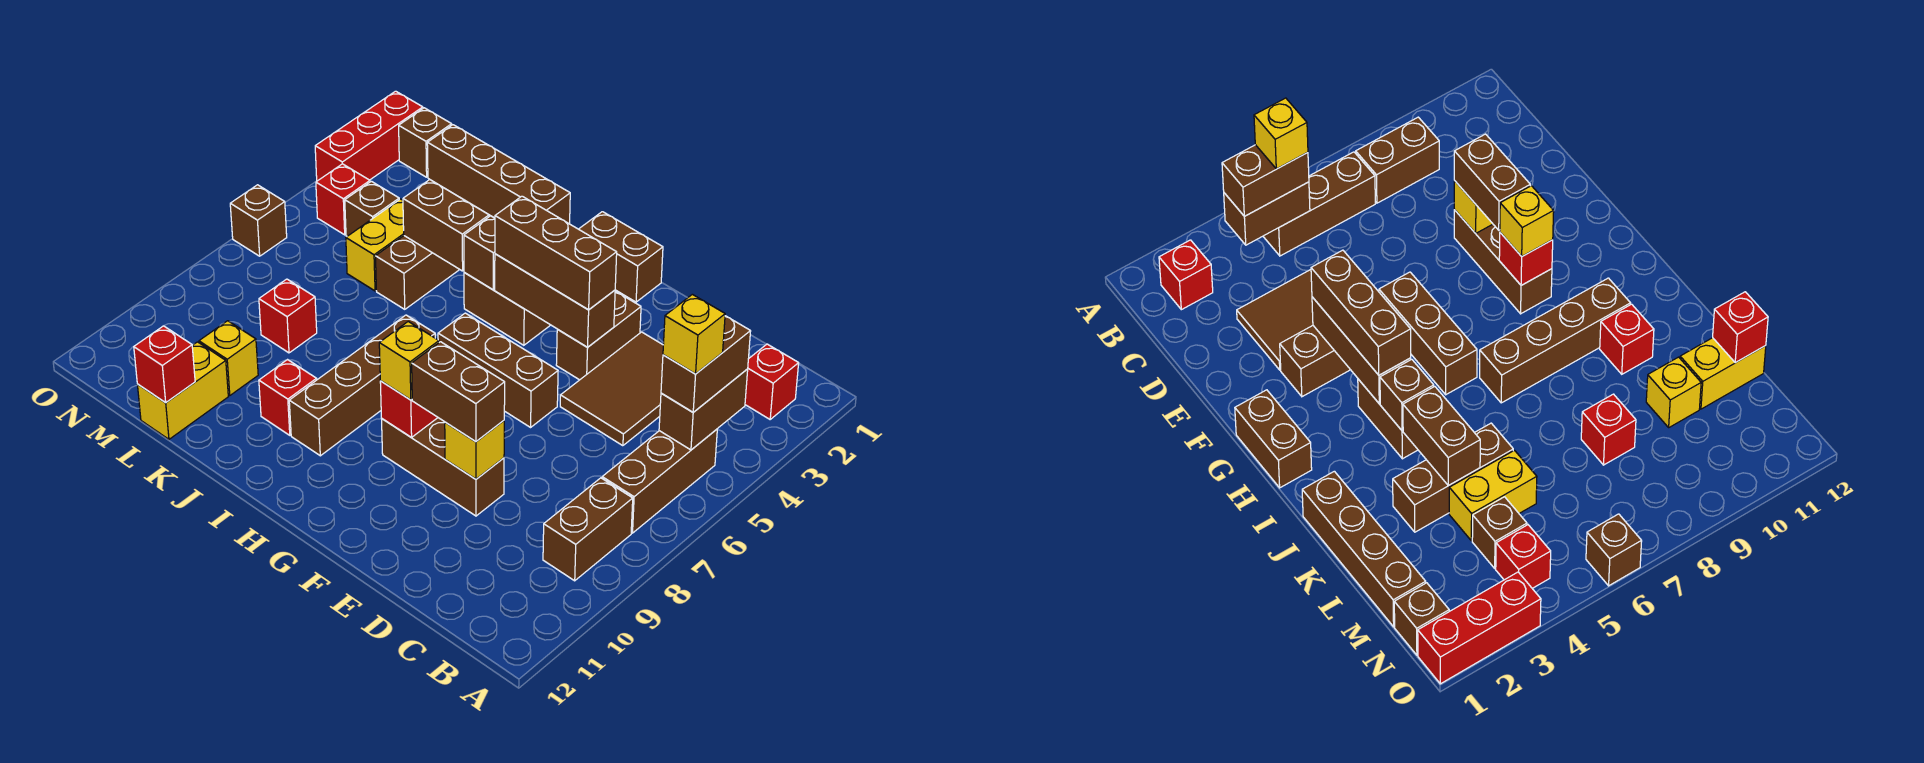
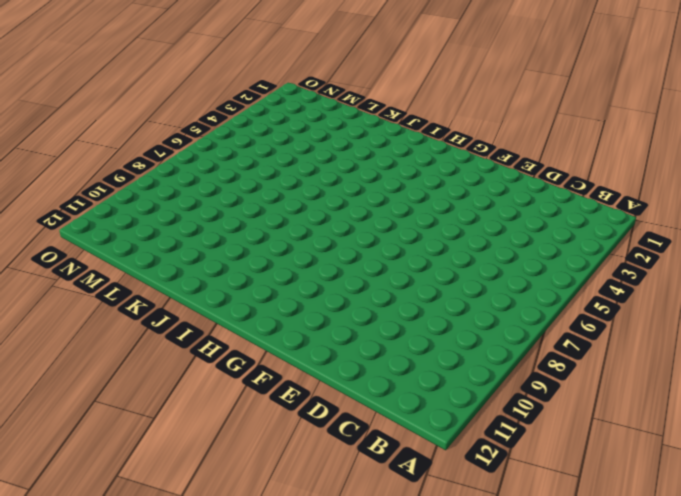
none -> red 1x1 brick [745,344,799,419]
none -> brown 1x3 brick [602,429,717,533]
none -> brown 1x2 brick [543,478,633,581]
none -> brown 2x3 tile [560,332,663,446]

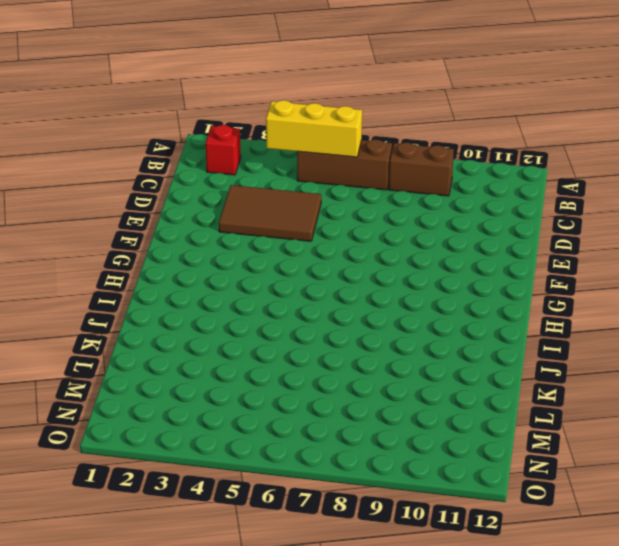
yellow 1x3 brick [266,100,362,157] -> brown 1x2 brick [659,369,748,450]
none -> brown 1x3 brick [382,418,504,516]
none -> brown 1x2 brick [556,291,641,380]
none -> brown 1x3 brick [438,313,558,427]
none -> brown 1x2 brick [579,212,663,302]

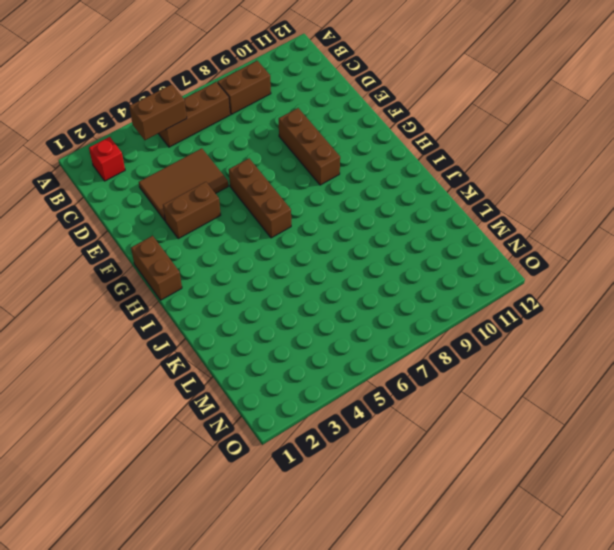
none -> brown 1x2 brick [464,273,550,345]
none -> brown 1x4 brick [289,315,435,456]
none -> brown 1x4 brick [427,125,570,224]
none -> red 1x1 brick [259,360,317,435]

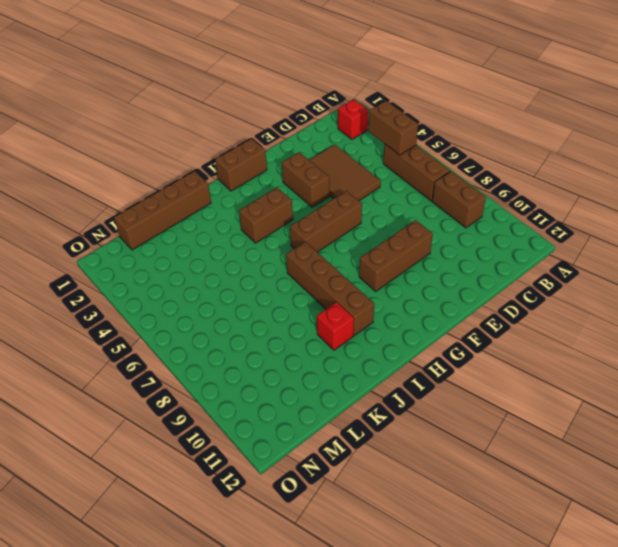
none -> brown 1x3 brick [376,236,460,309]
none -> yellow 1x2 brick [346,199,404,291]
none -> red 1x1 brick [259,279,317,353]
none -> yellow 1x1 brick [199,321,258,395]

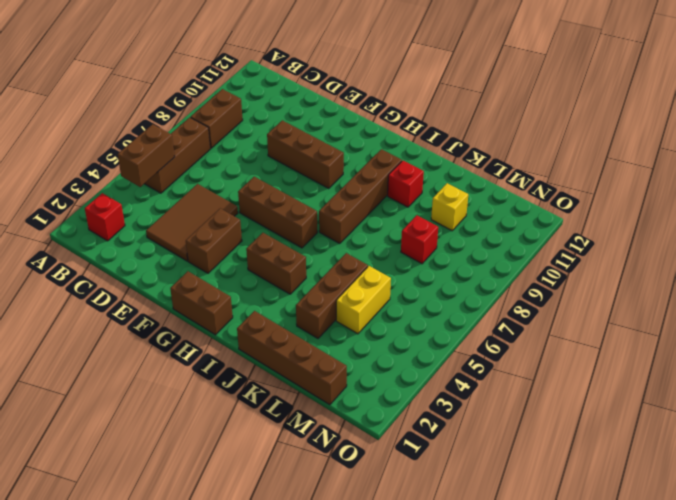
none -> yellow 1x2 brick [137,342,228,439]
none -> brown 1x1 brick [345,181,399,236]
none -> brown 1x1 brick [399,108,452,177]
none -> red 1x1 brick [316,164,370,235]

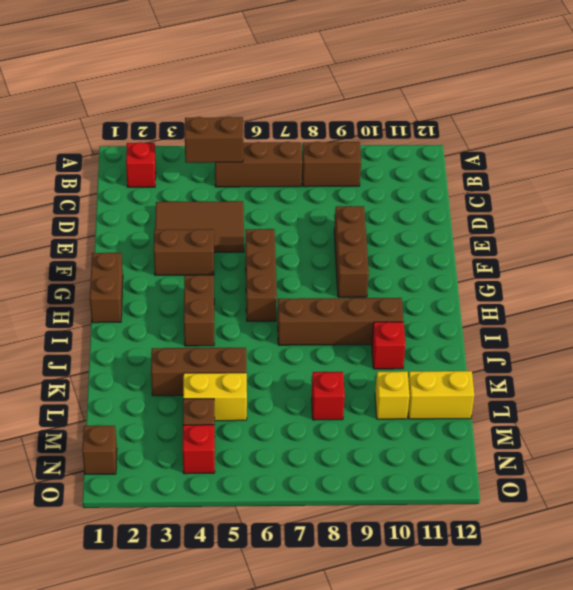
none -> brown 1x4 brick [427,125,570,224]
none -> red 1x3 brick [315,91,423,181]
none -> brown 1x1 brick [230,185,287,256]
none -> yellow 1x1 brick [445,421,504,479]

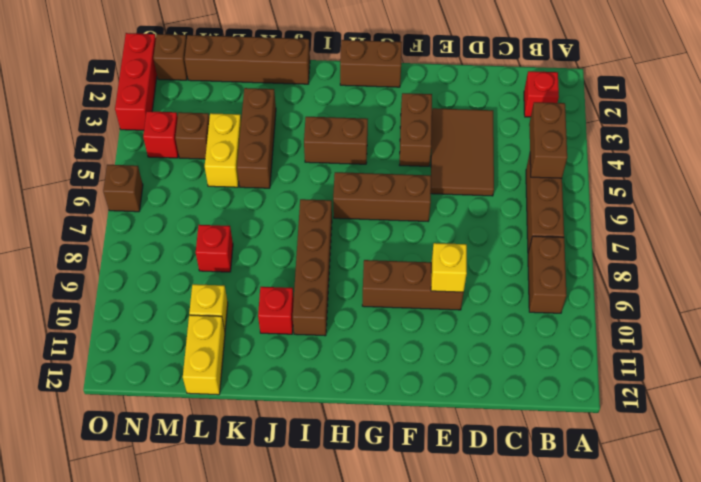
none -> brown 1x3 brick [495,254,615,347]
none -> red 1x1 brick [380,381,438,437]
none -> brown 1x1 brick [464,216,495,290]
none -> brown 1x2 brick [403,180,489,271]

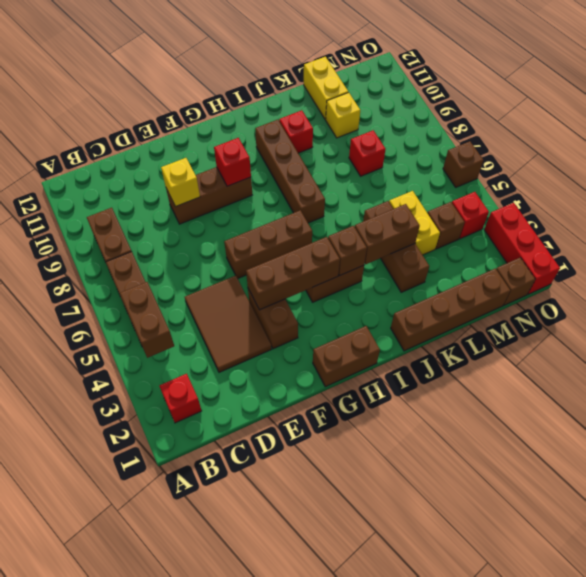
none -> red 1x1 brick [134,326,195,402]
none -> brown 1x2 brick [661,316,751,412]
none -> brown 1x2 brick [412,342,505,442]
none -> brown 1x3 brick [495,196,617,310]

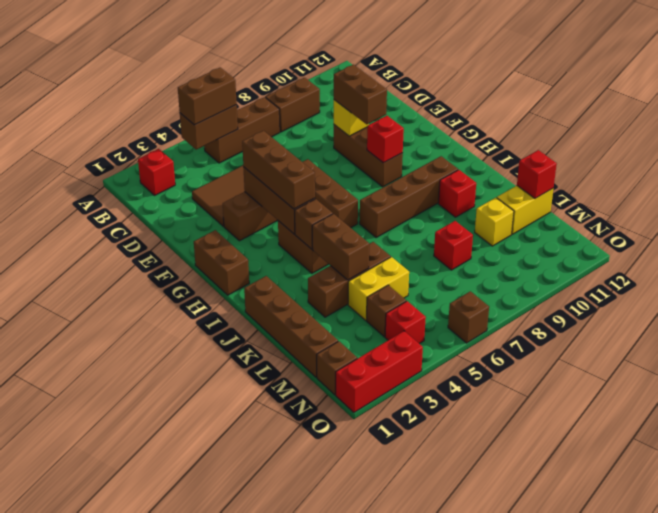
none -> yellow 1x1 brick [379,322,439,400]
none -> yellow 1x1 brick [663,294,725,374]

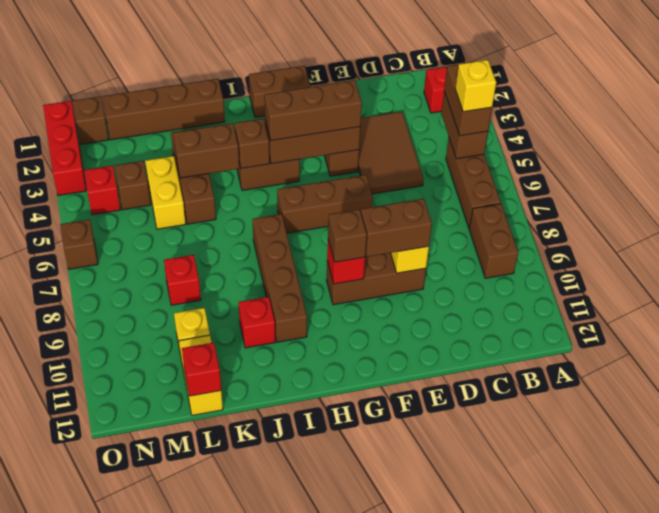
brown 1x1 brick [328,209,367,262] -> yellow 1x1 brick [379,322,439,400]

